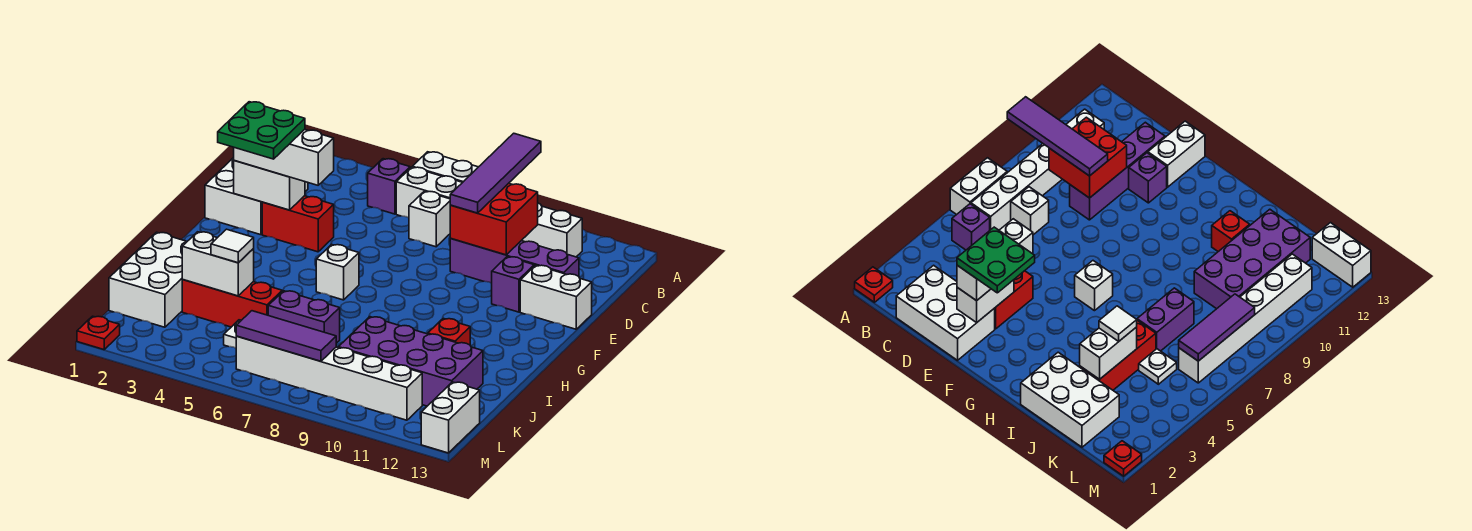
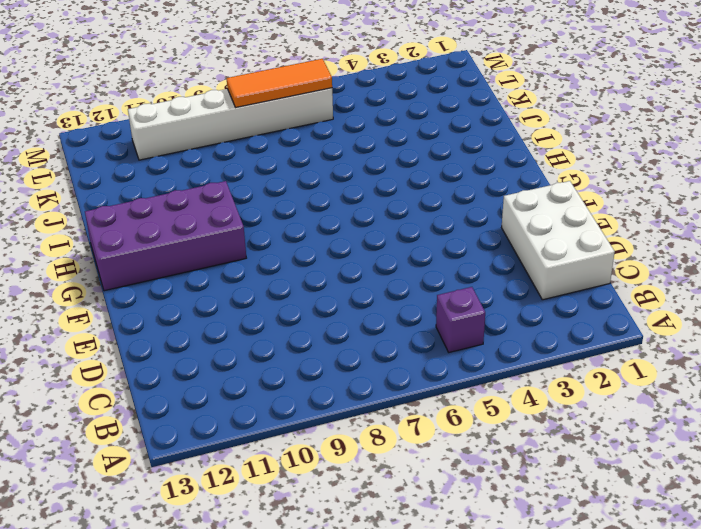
purple 2x4 brick [85,181,246,291] -> purple 2x4 brick moved to [338,317,483,406]
orange 1x3 tile [227,59,332,107] -> purple 1x3 tile [236,311,336,361]
none -> red 1x1 plate [855,267,893,302]
none -> white 1x2 brick [413,152,478,182]
none -> white 1x6 brick [396,167,582,257]

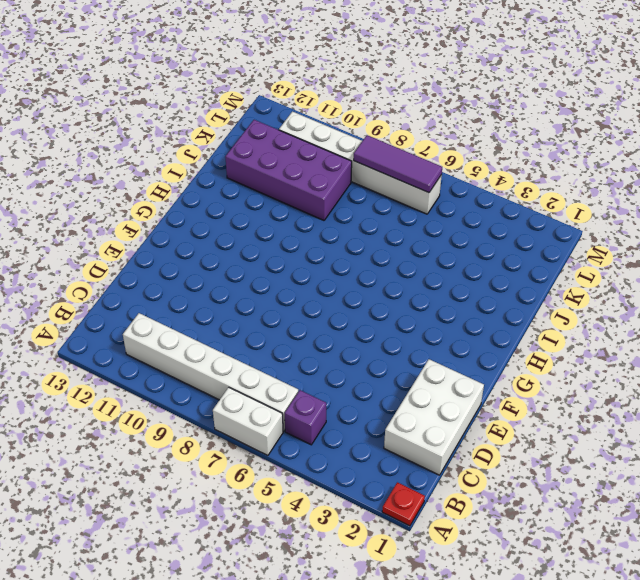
none -> white 1x1 brick [409,191,451,247]
none -> purple 1x4 brick [450,239,579,283]
none -> red 1x2 brick [262,196,334,252]

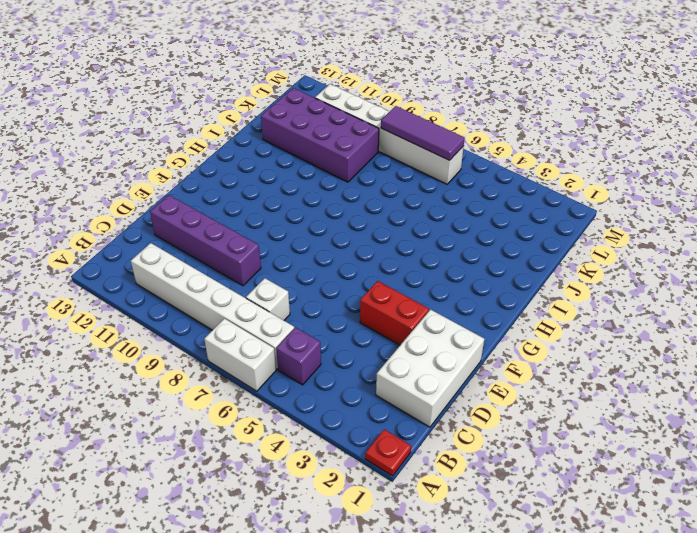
none -> purple 1x1 brick [492,257,534,312]
none -> white 1x2 brick [520,265,592,329]
none -> white 1x1 brick [316,244,359,300]

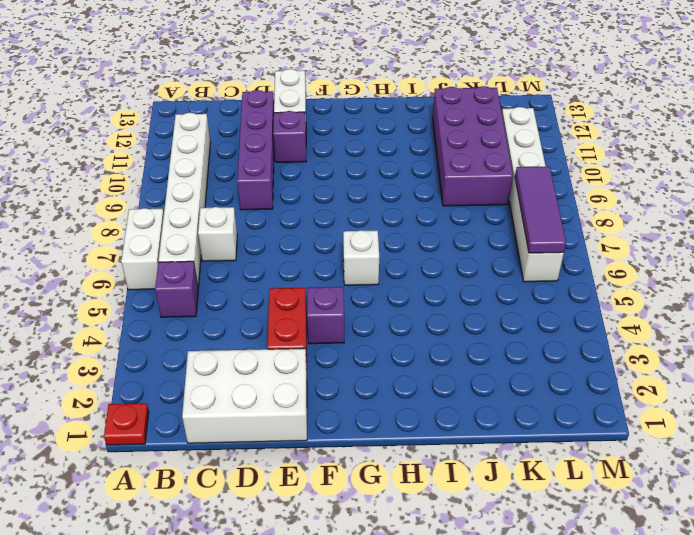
purple 1x1 brick [307,287,344,344] -> none
none -> white 2x3 brick [109,232,187,327]
none -> red 1x1 brick [428,318,470,345]
none -> red 1x3 brick [182,280,282,327]

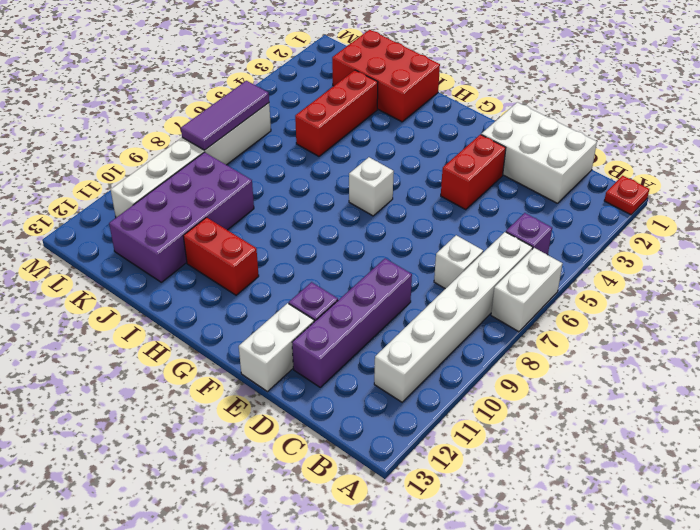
red 1x2 brick [183,217,259,295] -> red 1x1 brick [428,318,470,345]
red 2x3 brick [332,30,440,122] -> white 2x3 brick [109,232,187,327]
none -> purple 1x2 brick [268,291,340,343]
none -> white 1x1 plate [224,320,241,348]
none -> white 1x2 brick [421,382,480,453]

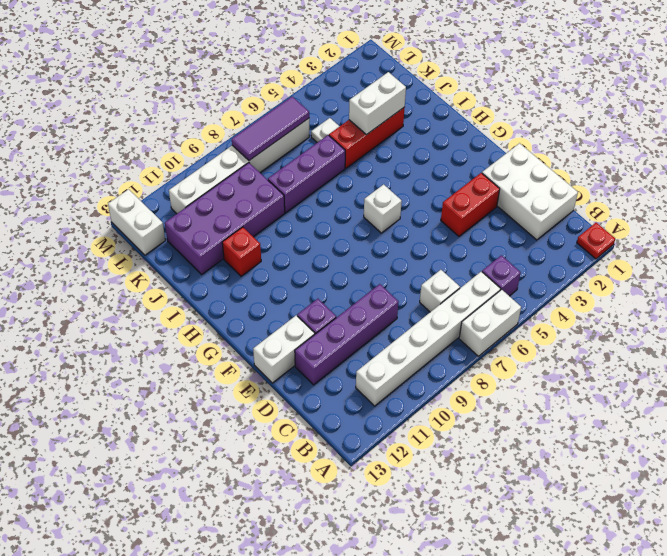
purple 1x3 brick [268,135,345,213] -> purple 1x2 brick [268,291,340,343]
none -> white 2x3 brick [109,232,187,327]
none -> red 1x1 plate [77,316,120,350]
none -> red 2x2 brick [450,183,538,255]

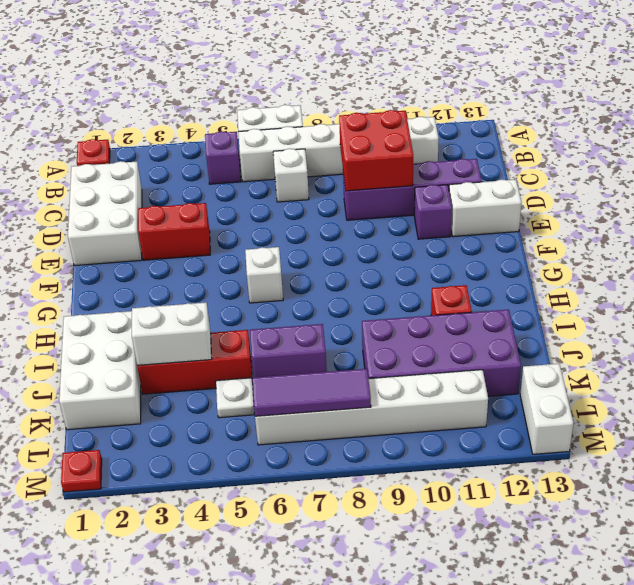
none -> white 1x2 brick [234,161,305,210]
none -> purple 1x4 tile [450,133,541,213]
none -> white 1x3 brick [234,129,334,185]

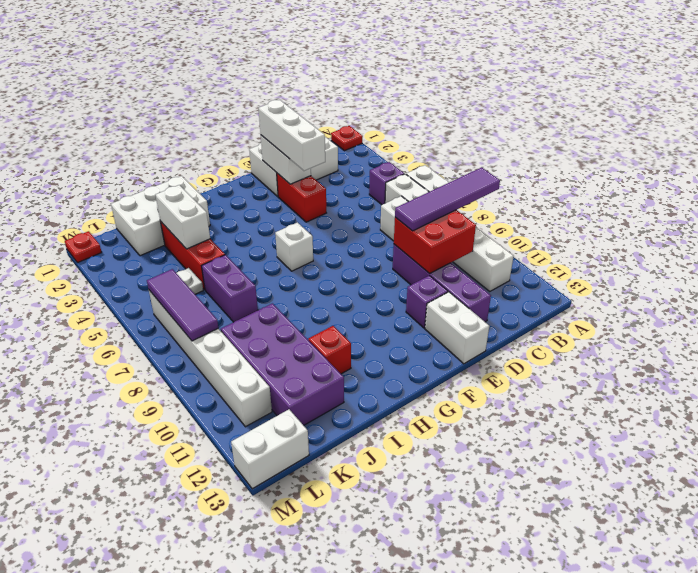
none -> white 1x1 tile [211,229,254,263]
none -> green 2x2 plate [218,102,305,159]

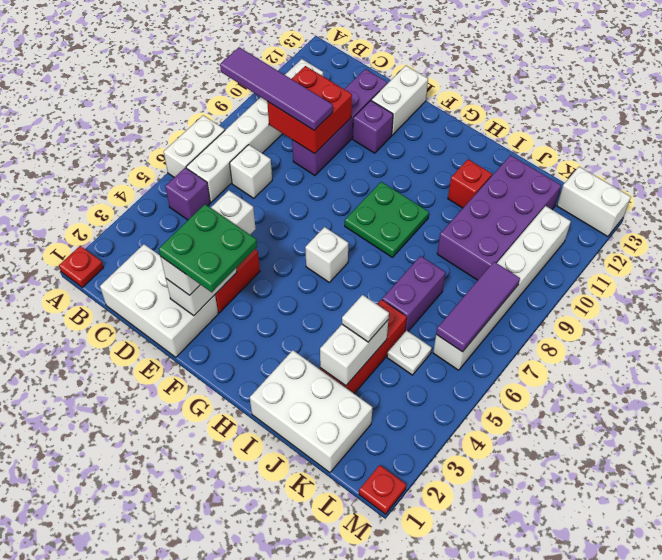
green 2x2 plate [345,182,429,257] -> none

